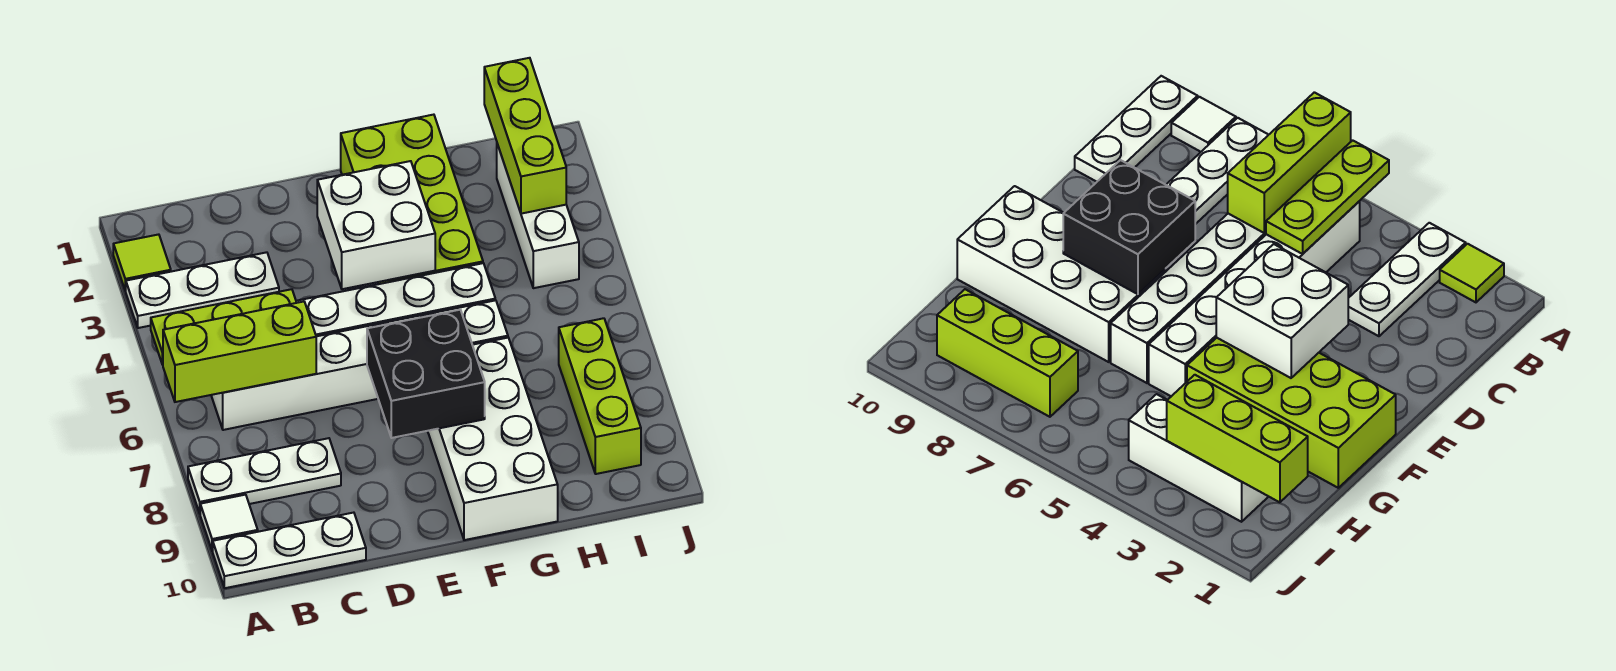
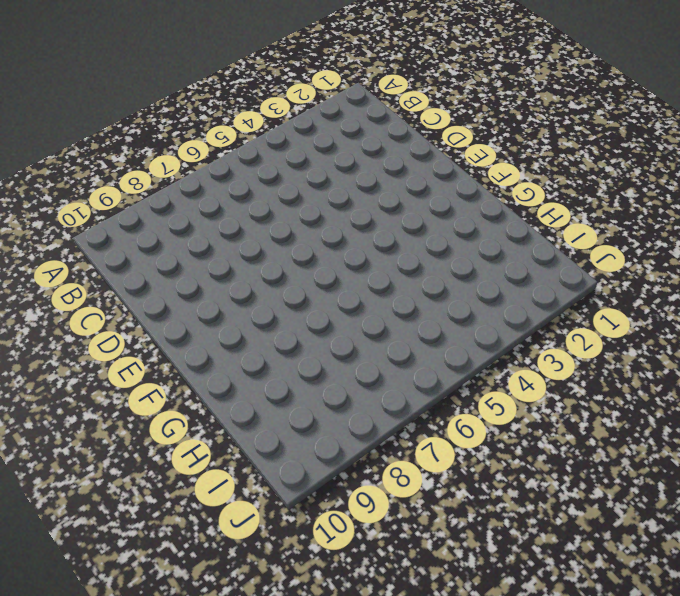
none -> lime 1x1 tile [113,234,171,291]
none -> white 1x3 plate [126,252,279,328]
none -> white 1x3 plate [188,438,341,513]

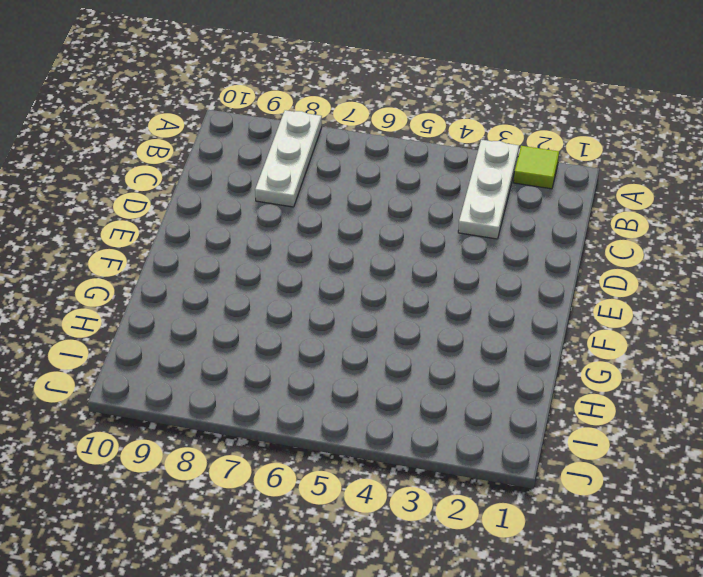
none -> white 1x1 tile [200,495,258,551]
none -> white 1x3 plate [213,513,366,588]
none -> white 1x6 brick [296,263,495,336]

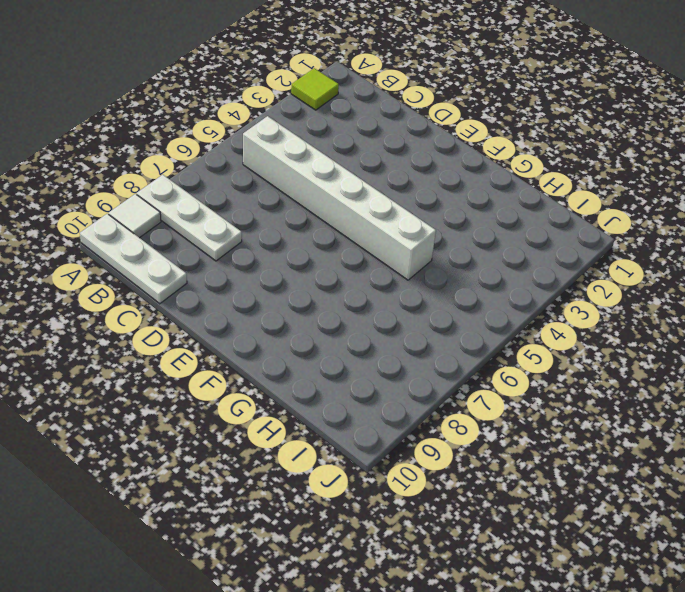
none -> white 1x3 plate [126,252,279,328]
none -> white 1x6 brick [211,300,508,430]
none -> lime 2x4 brick [341,115,483,284]

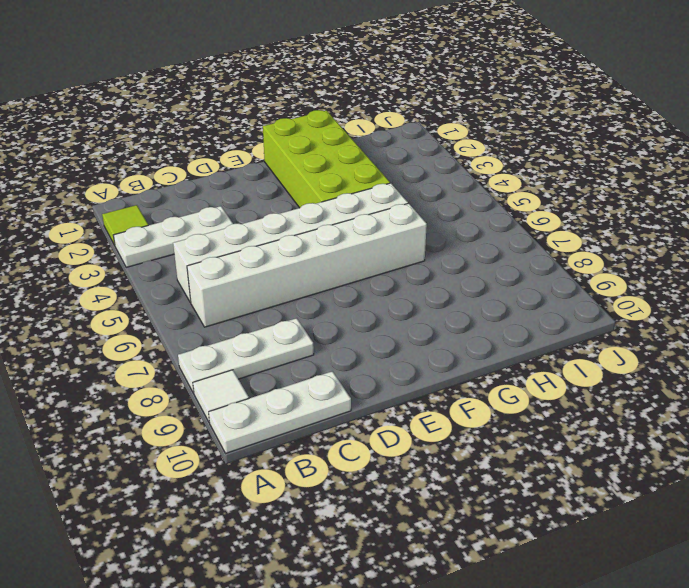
none -> white 2x4 brick [428,338,558,540]
none -> white 1x3 brick [497,144,579,288]
none -> lime 1x3 brick [559,318,641,474]

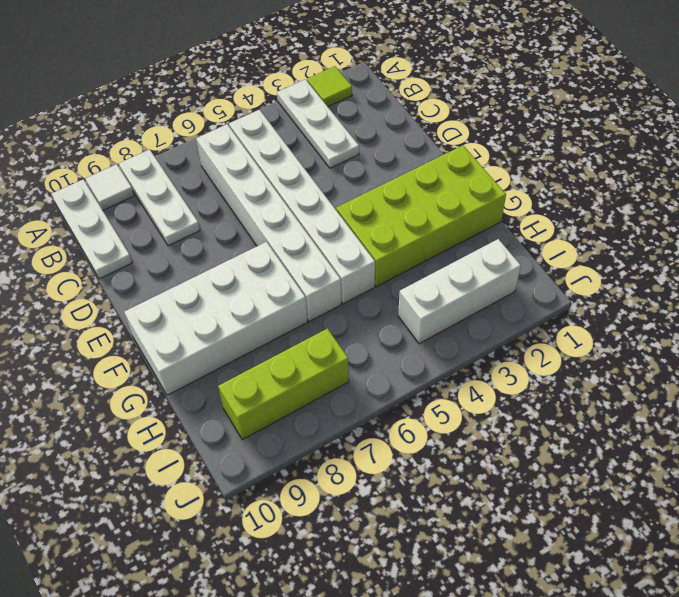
none -> lime 1x3 plate [151,289,297,365]
none -> lime 1x3 brick [163,302,316,402]
none -> white 2x2 brick [317,161,435,289]

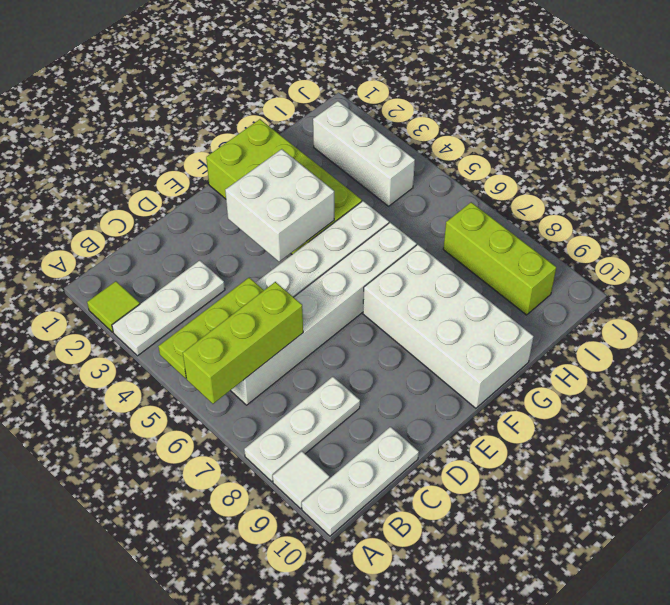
none -> black 2x2 brick [367,310,485,438]
none -> lime 1x3 brick [484,58,566,214]

